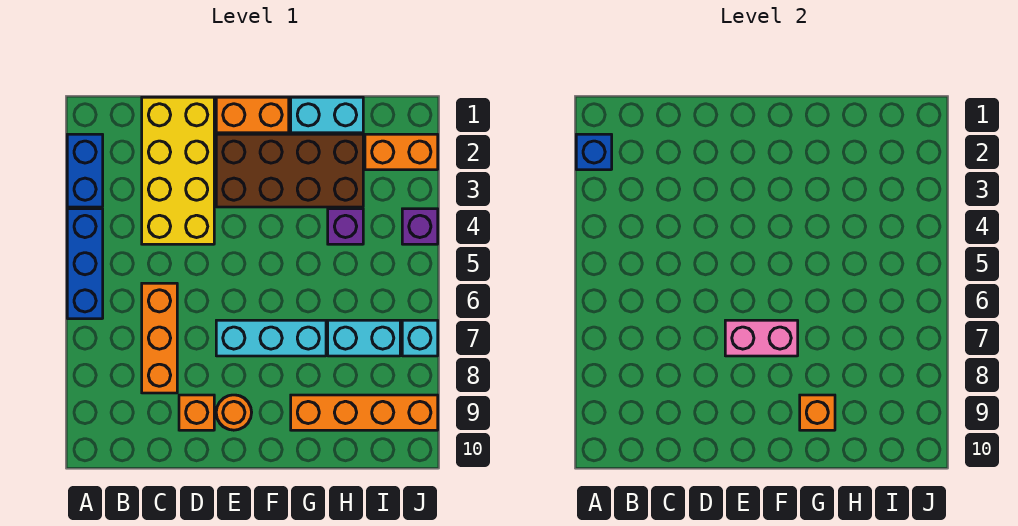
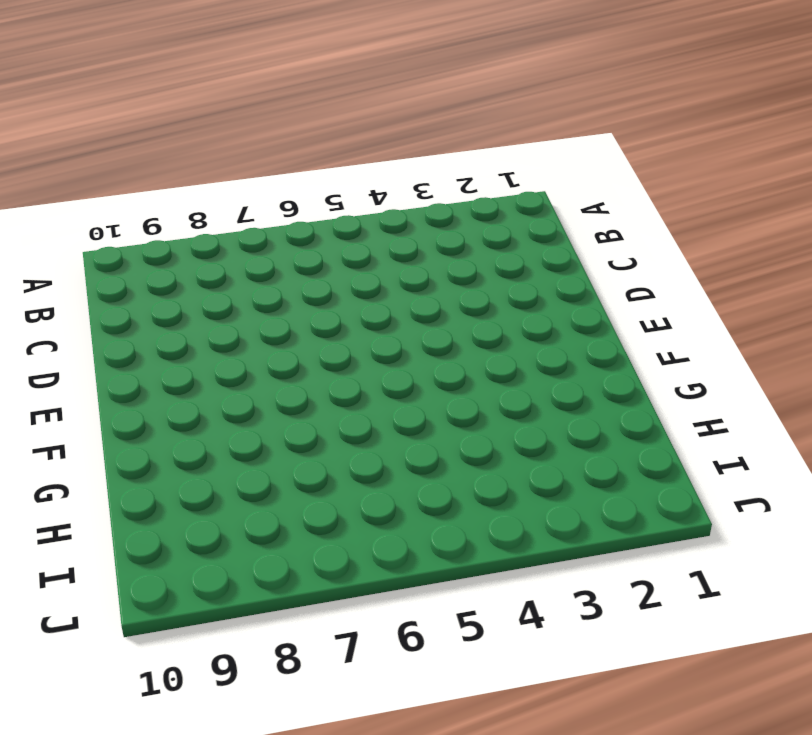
none -> blue 1x2 brick [67,134,103,207]
none -> blue 1x3 brick [67,209,103,319]
none -> yellow 2x4 brick [142,97,214,244]

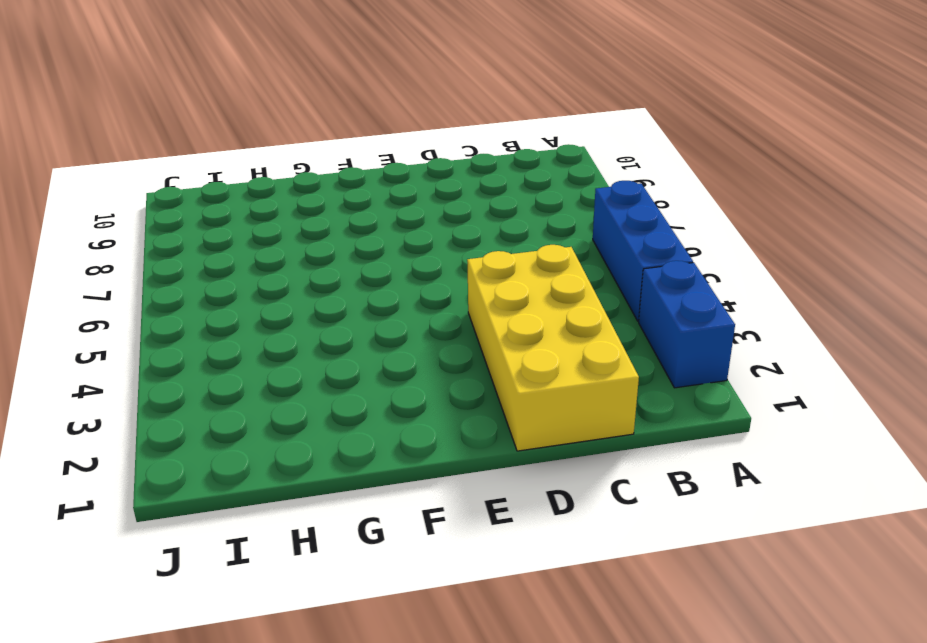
none -> orange 1x3 brick [142,283,177,393]
none -> orange 1x1 brick [179,395,214,430]
none -> orange 1x2 brick [216,97,289,133]

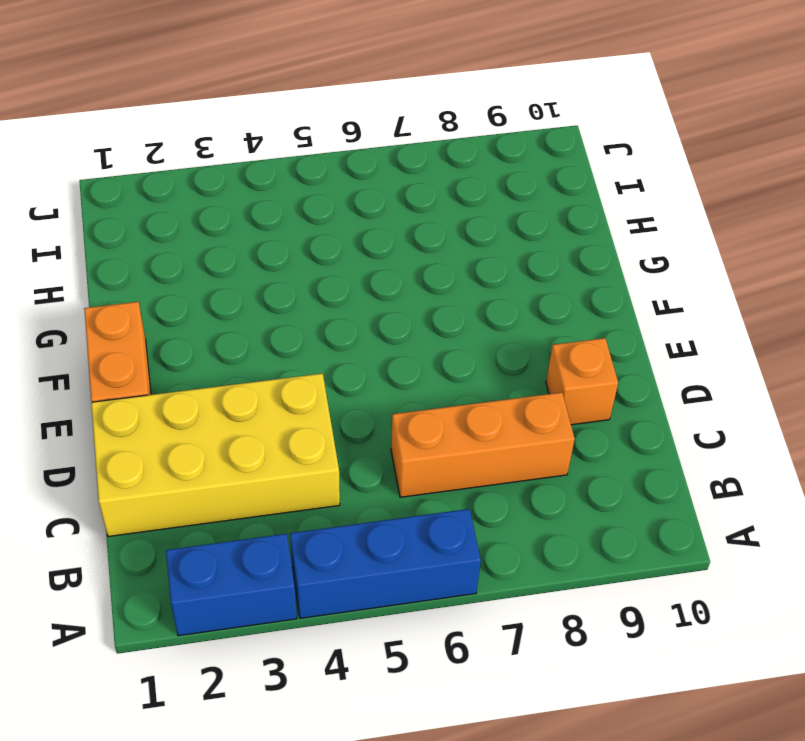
none -> brown 2x4 brick [216,134,363,207]
none -> cyan 1x3 brick [216,320,326,356]
none -> orange 1x1 round brick [216,395,252,430]

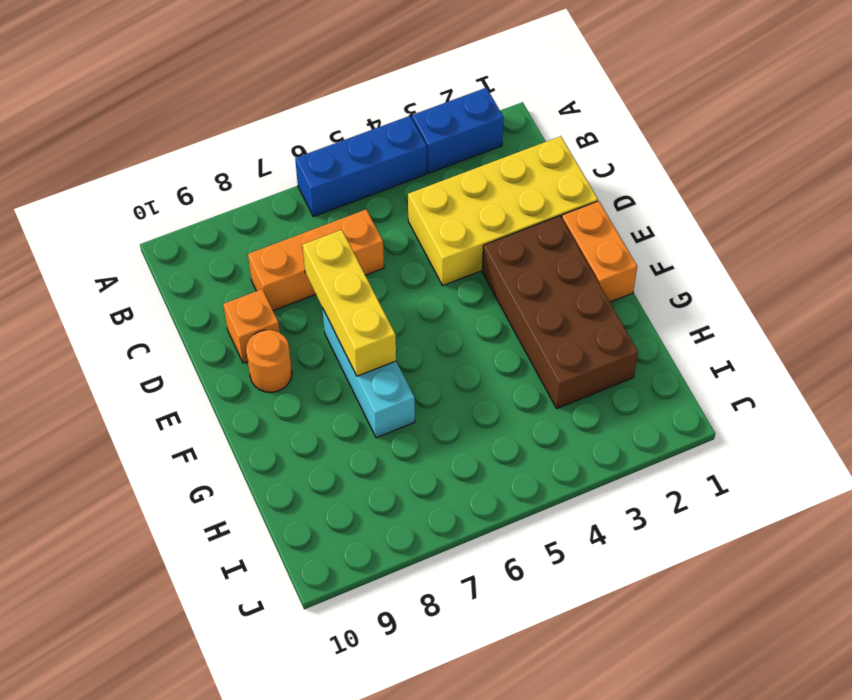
yellow 1x3 brick [302,230,396,376] -> pink 1x2 brick [725,320,798,356]
none -> cyan 1x2 brick [291,97,363,133]
none -> orange 1x4 brick [291,395,438,430]
none -> purple 1x1 brick [328,209,363,244]

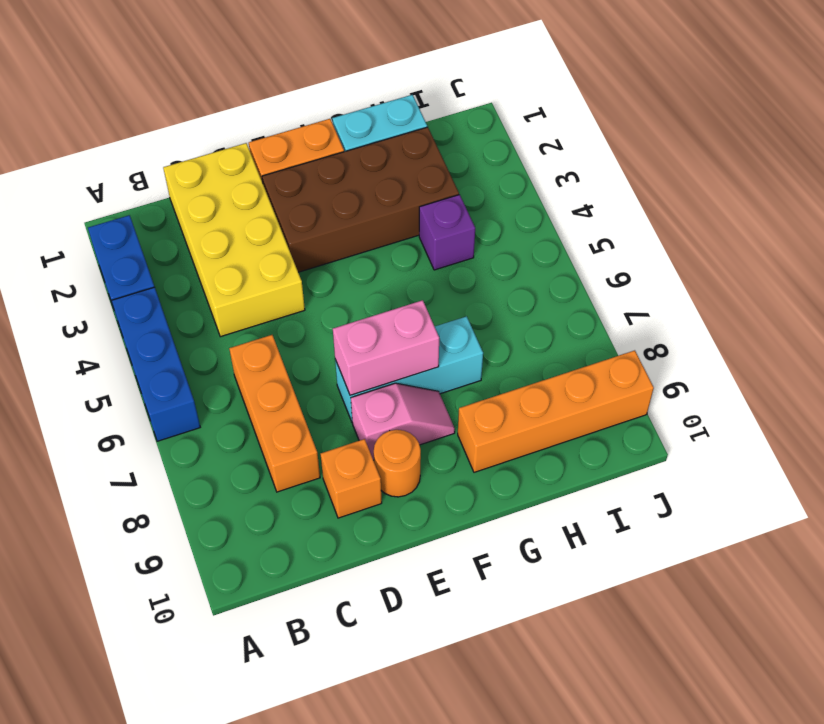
pink 1x2 slope [351,383,455,460] -> none
none -> cyan 1x2 brick [328,320,400,356]
none -> orange 1x2 brick [365,134,438,170]
none -> purple 1x1 brick [402,209,438,244]

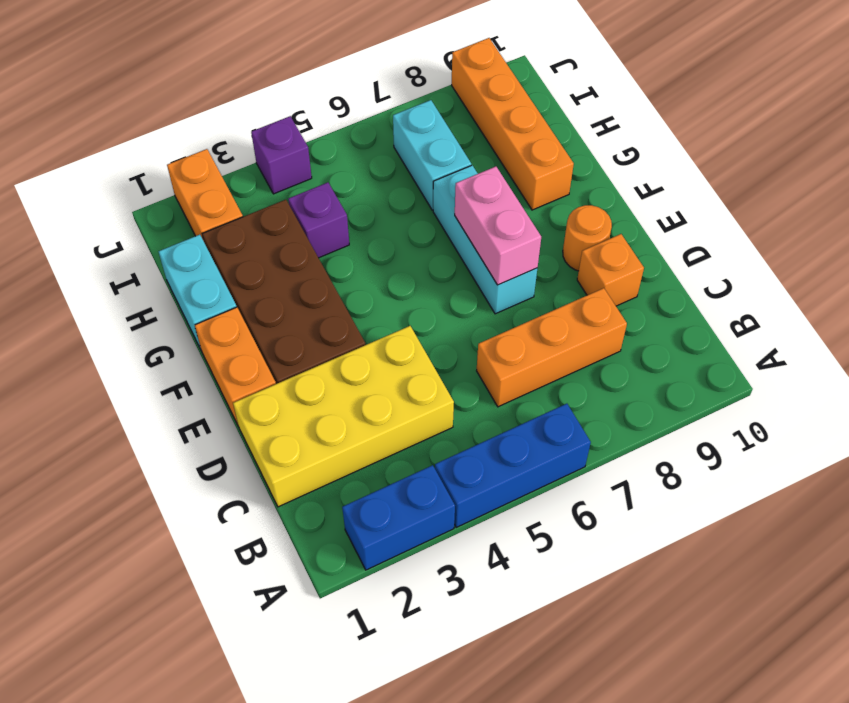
none -> cyan 1x1 brick [402,320,438,356]
none -> blue 1x1 brick [576,134,612,170]
none -> orange 1x1 brick [800,395,835,430]

